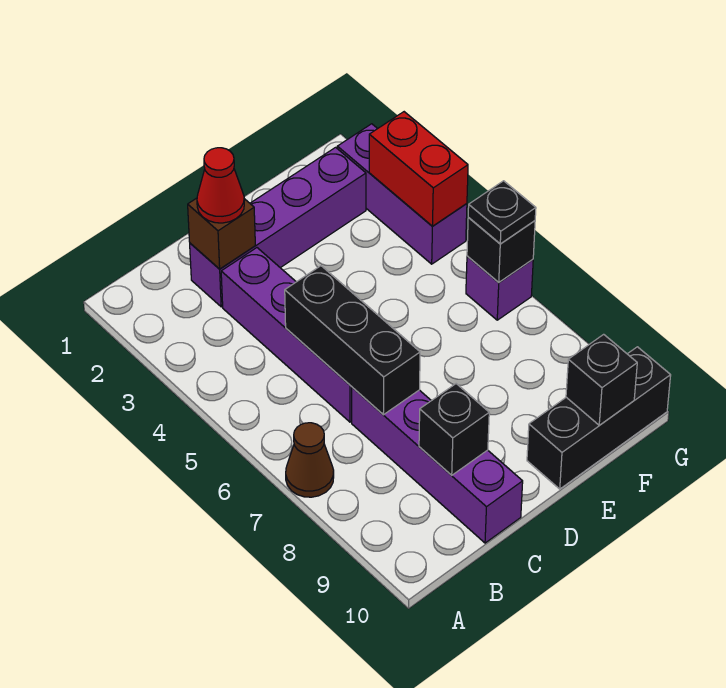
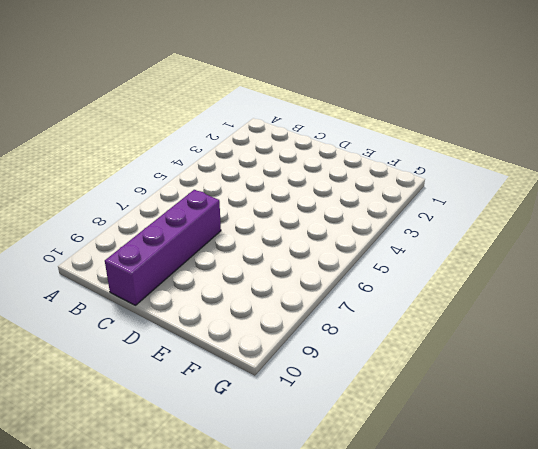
none -> brown 1x1 cone [286,423,334,497]
none -> purple 1x4 brick [190,147,366,307]
none -> purple 1x4 brick [221,248,352,422]

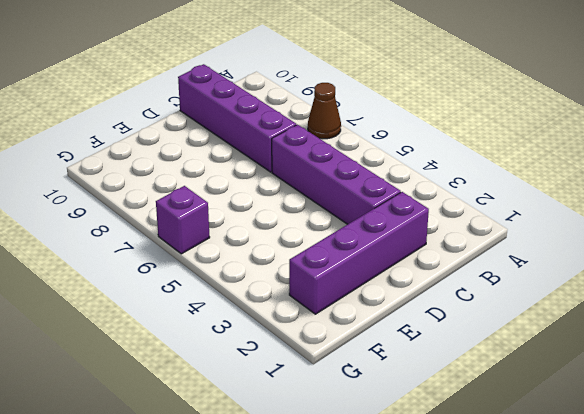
none -> black 1x3 brick [527,347,671,489]
none -> purple 1x3 brick [337,124,467,264]
none -> brown 1x1 brick [188,198,255,269]

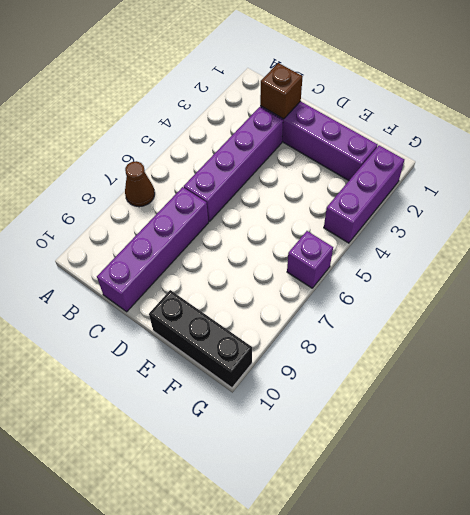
none -> black 1x3 brick [285,266,420,415]
none -> black 1x1 brick [419,384,489,475]
none -> black 1x1 brick [566,334,637,425]

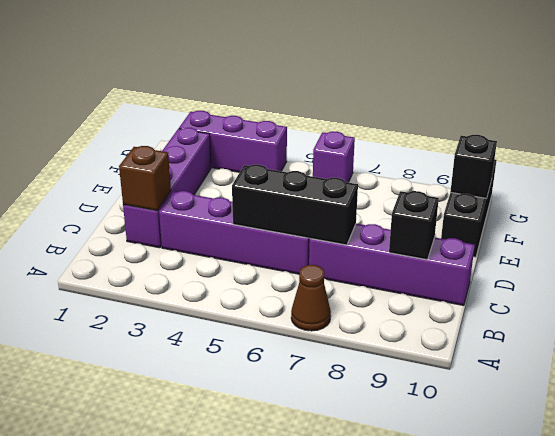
none -> red 1x2 brick [369,112,468,226]
none -> black 1x1 brick [467,218,535,282]
none -> red 1x1 cone [197,148,244,223]

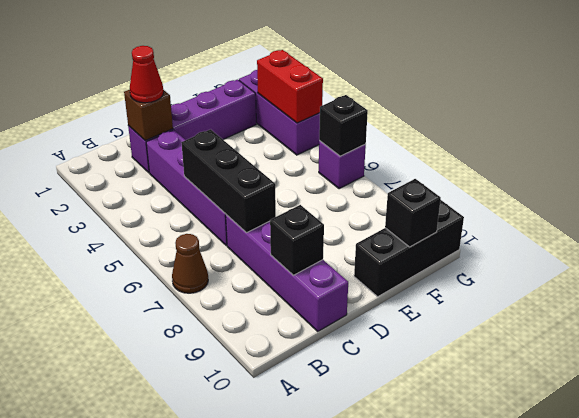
none -> black 1x1 plate [468,181,536,244]

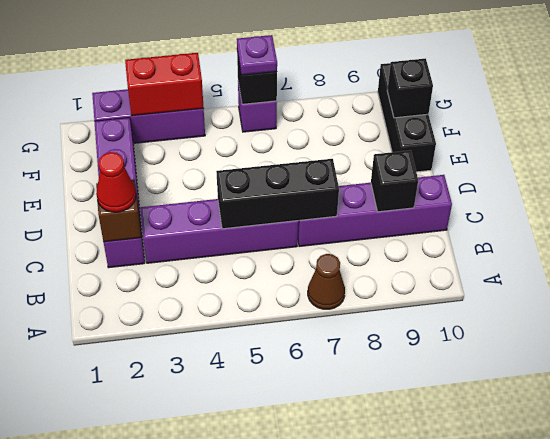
purple 1x1 plate [237,35,277,75] -> black 1x1 plate [468,181,536,244]

